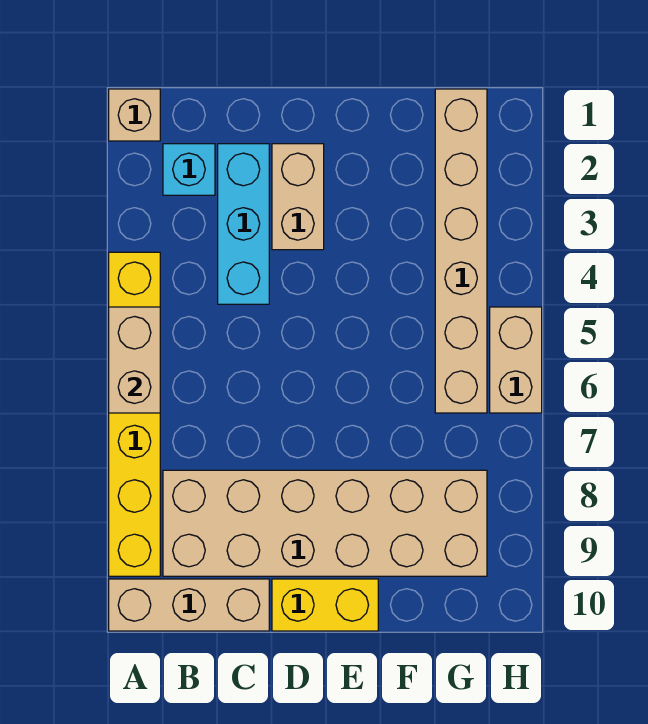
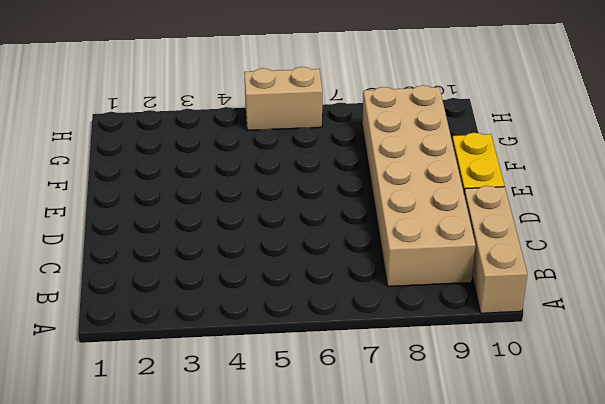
none -> tan 1x1 brick [109,89,160,141]
none -> yellow 1x6 brick [109,252,160,576]

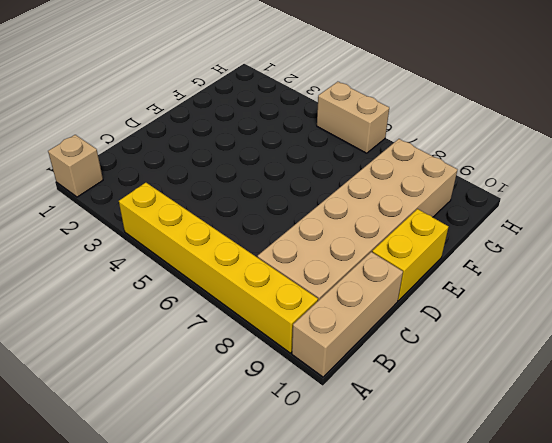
none -> cyan 1x1 brick [163,144,215,195]
none -> cyan 1x3 brick [218,144,269,304]

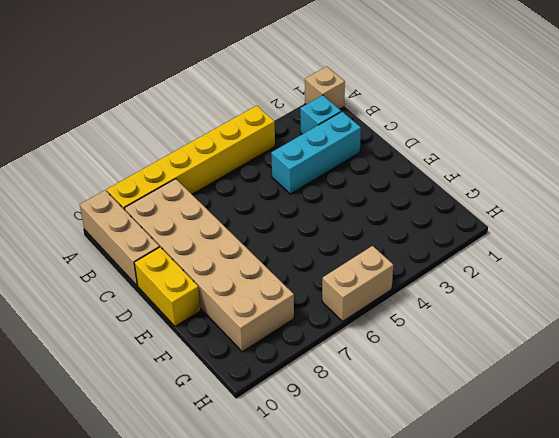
none -> tan 1x2 brick [272,144,324,250]
none -> tan 1x6 brick [435,89,487,413]

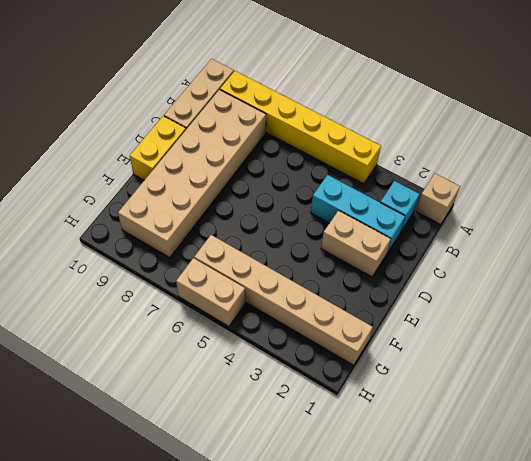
none -> tan 1x2 brick [109,307,160,413]

